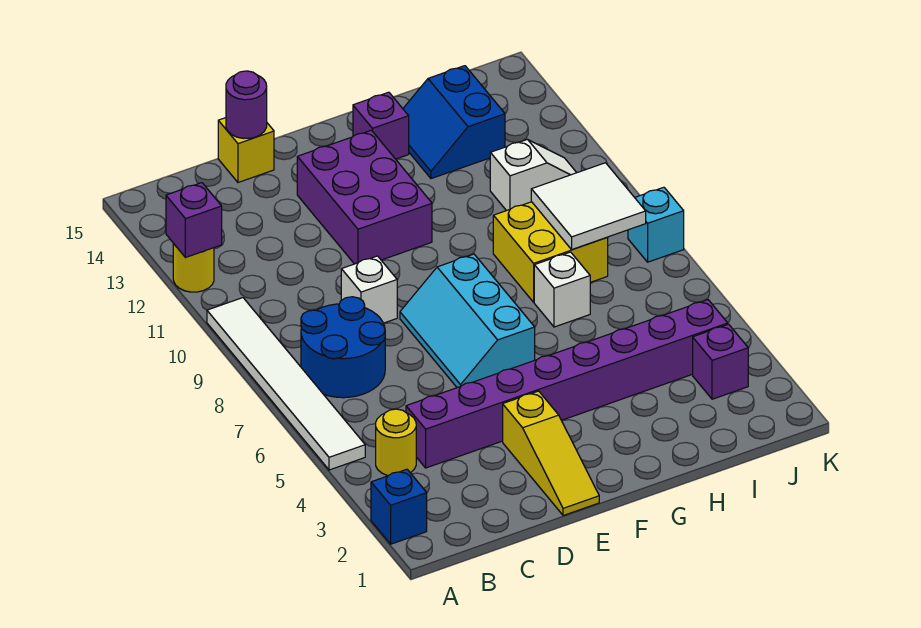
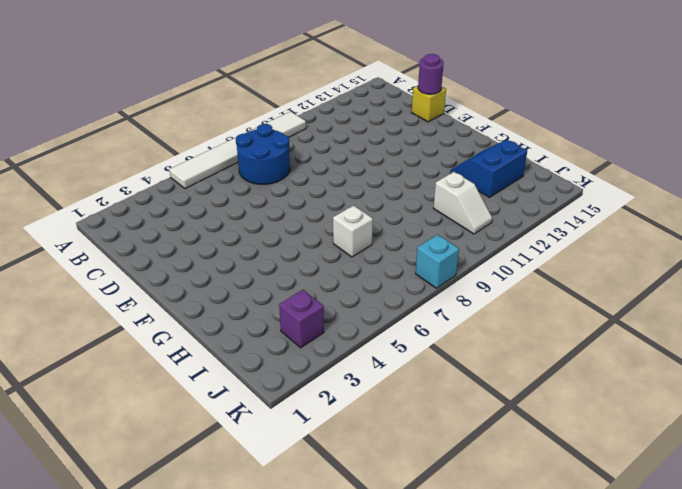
none -> blue 1x1 brick [371,469,427,544]
none -> yellow 1x1 round brick [173,243,214,292]
none -> yellow 1x1 round brick [376,409,416,476]

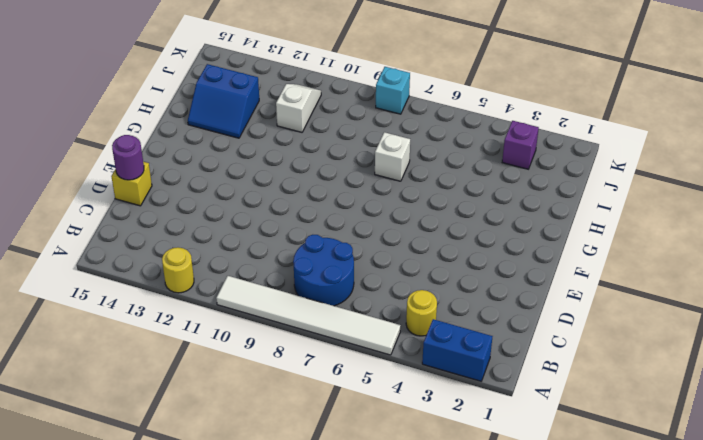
blue 1x2 brick [422,319,493,381] -> blue 1x1 brick [371,469,427,544]
none -> purple 1x8 brick [406,300,728,468]
none -> white 1x1 brick [341,256,397,323]
none -> yellow 1x3 slope [503,391,599,516]

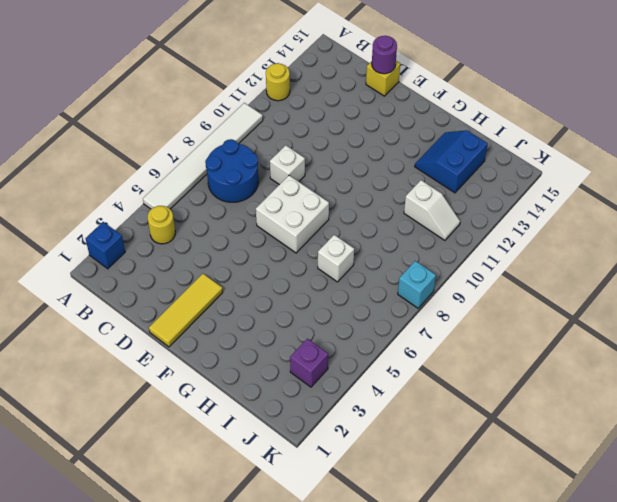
yellow 1x3 tile [149,274,223,347] -> yellow 1x3 slope [503,391,599,516]
white 2x2 brick [256,175,329,253] -> cyan 2x3 slope [400,254,535,388]
none -> purple 1x8 brick [406,300,728,468]
none -> purple 2x3 brick [297,130,432,264]
none -> purple 1x1 brick [353,92,409,159]

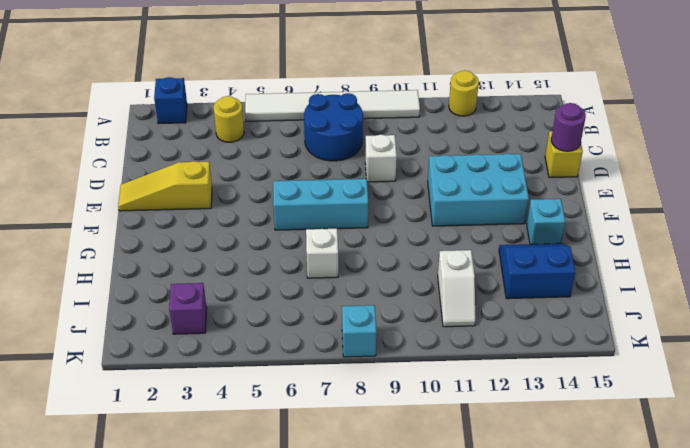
cyan 2x3 brick [428,154,529,226] -> purple 2x3 brick [297,130,432,264]
cyan 1x1 brick [527,199,565,244] -> purple 1x1 brick [353,92,409,159]
none -> purple 1x8 brick [406,300,728,468]
none -> yellow 2x2 brick [493,202,608,302]
none -> purple 1x1 brick [166,183,222,258]

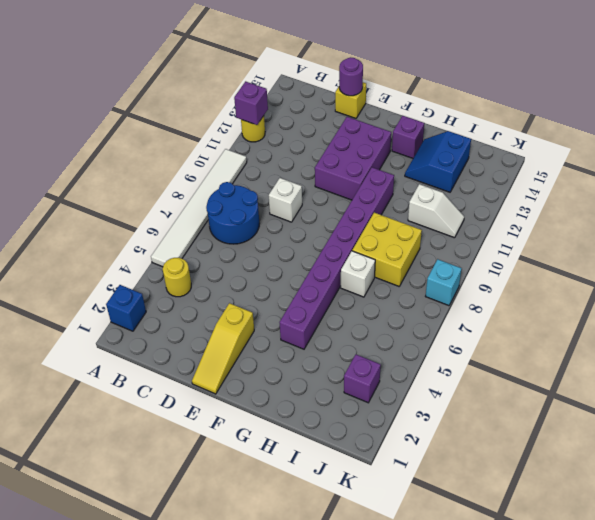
purple 1x8 brick [279,167,394,349] -> purple 1x8 brick turned to [406,300,728,468]
none -> cyan 2x3 slope [400,254,535,388]
none -> white 2x2 tile [531,163,646,250]

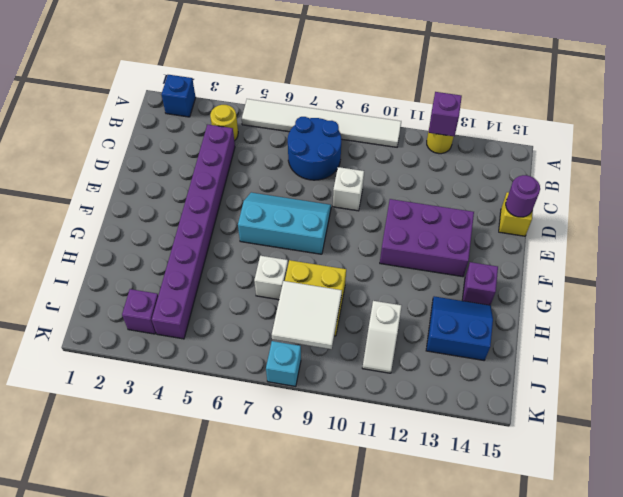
none -> yellow 1x3 slope [503,391,599,516]

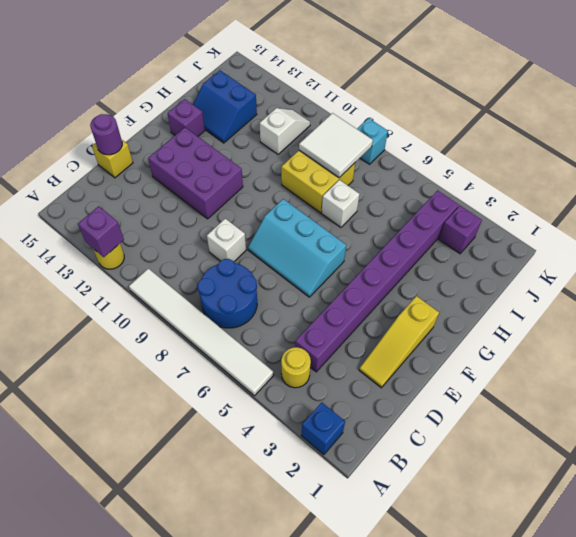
yellow 1x3 slope [359,296,439,388] -> yellow 1x3 slope turned to [503,391,599,516]

